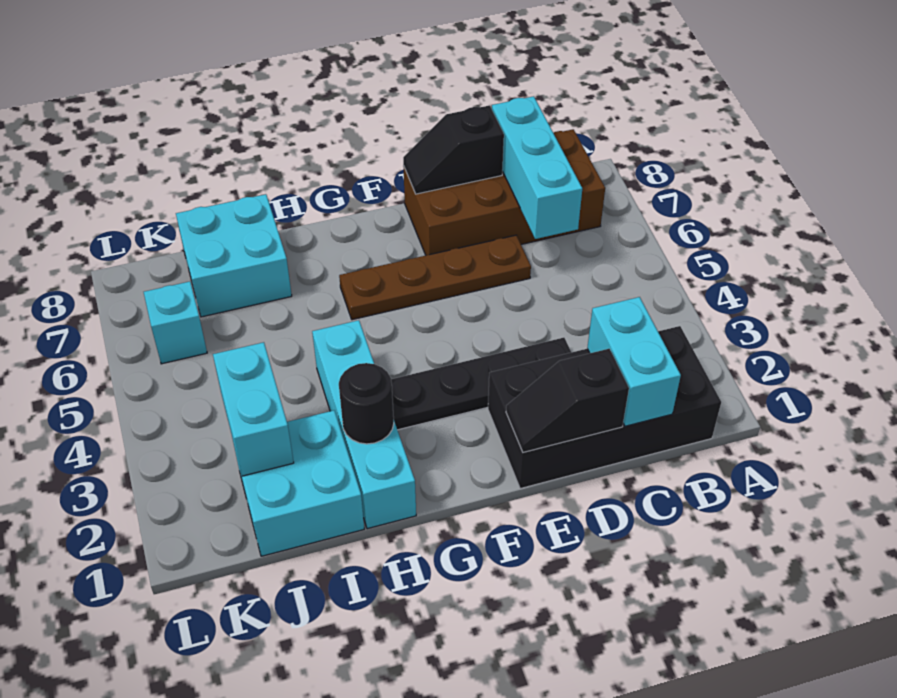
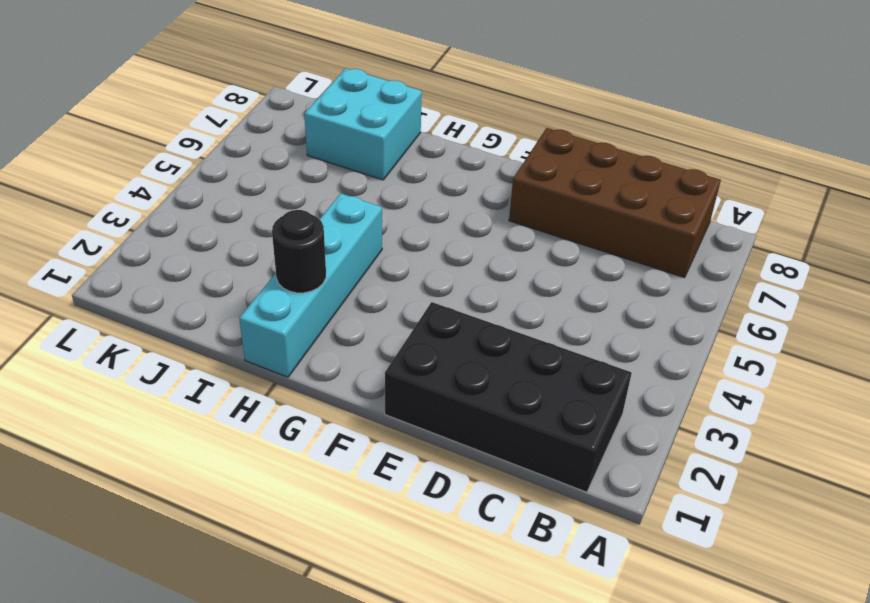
none -> black 1x4 plate [391,338,571,430]
none -> brown 1x4 plate [339,235,531,320]
none -> cyan 2x2 brick [233,410,364,556]

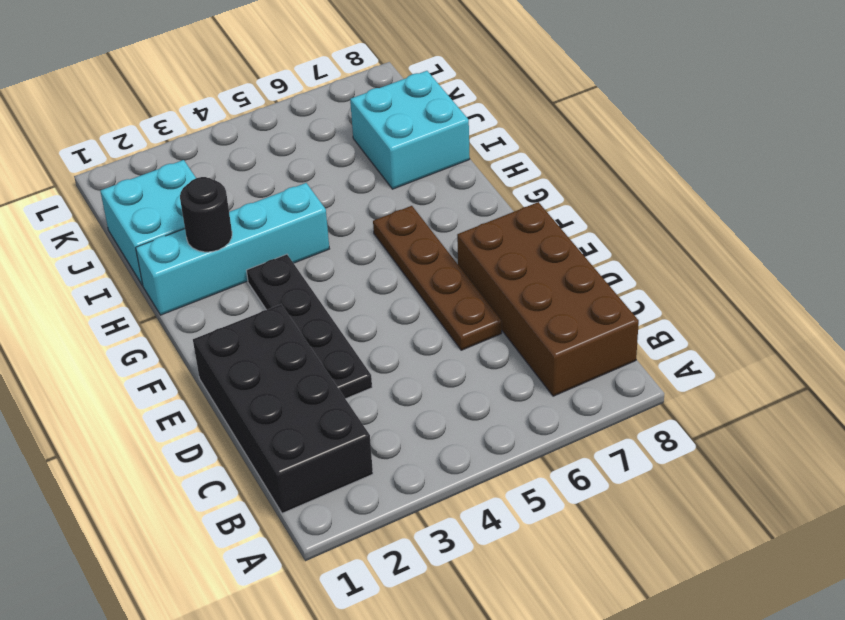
none -> cyan 1x1 brick [144,282,207,364]
none -> cyan 1x2 brick [587,297,681,426]
none -> cyan 1x3 brick [492,96,582,239]

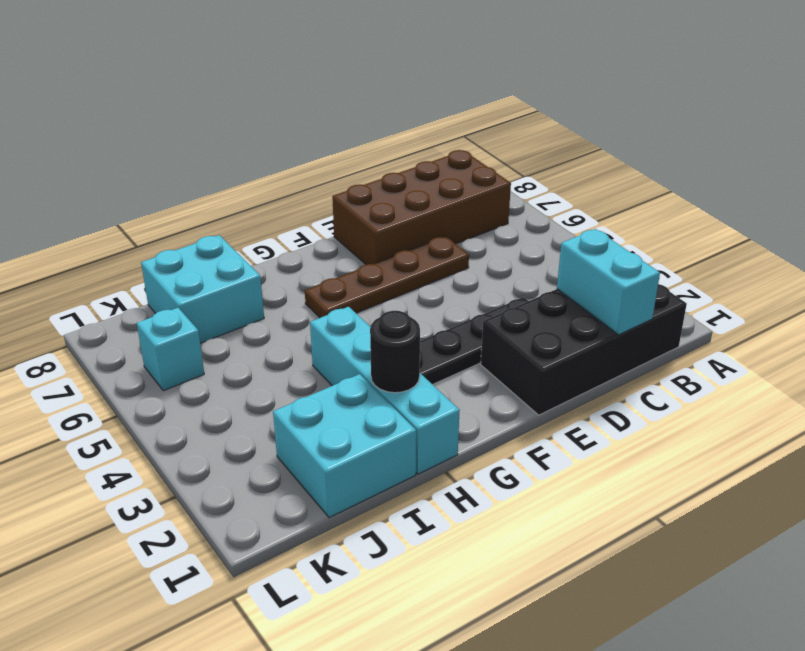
none -> cyan 1x3 brick [492,96,582,239]
none -> black 1x2 slope [506,349,629,453]
none -> black 1x2 slope [403,105,504,194]

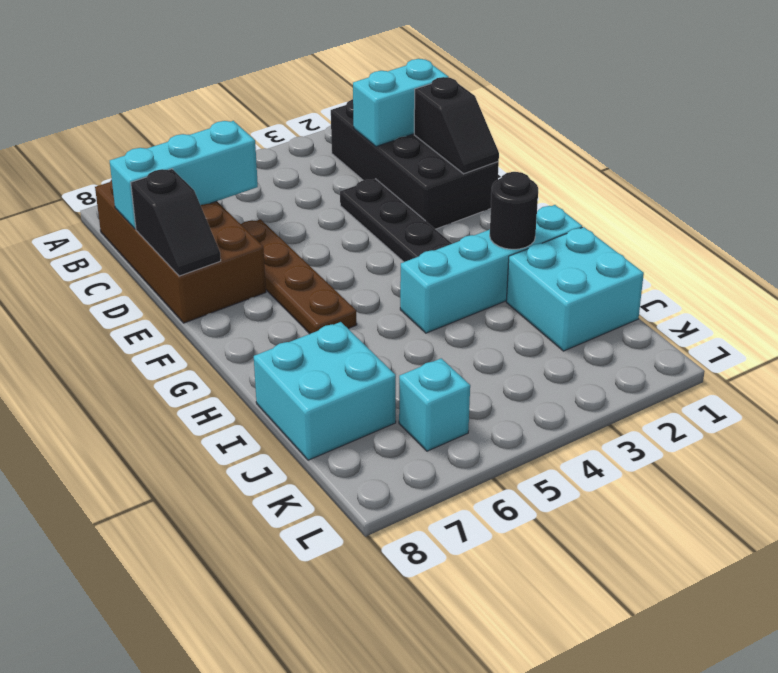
none -> cyan 1x2 brick [213,342,294,476]

